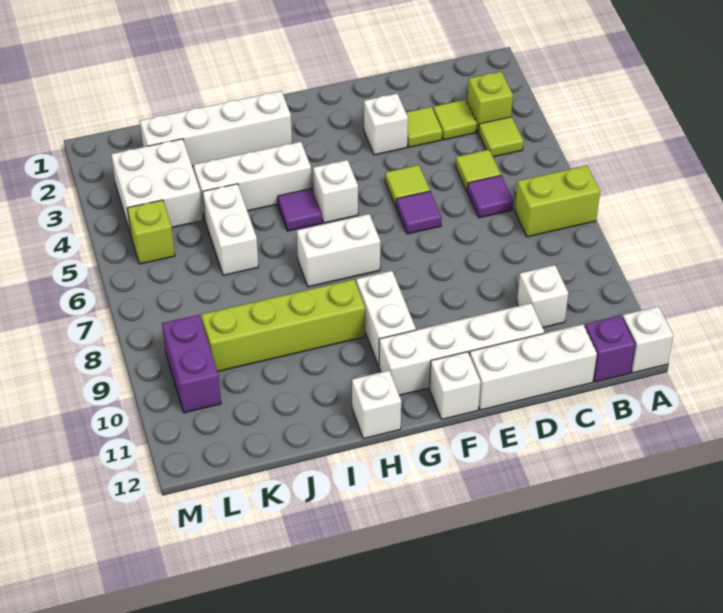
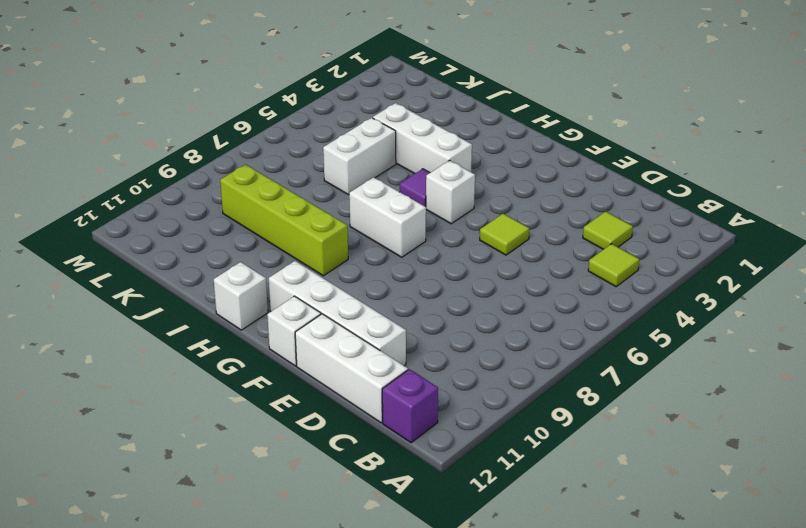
none -> lime 1x2 brick [515,166,600,237]
none -> white 1x1 brick [623,306,673,373]
none -> lime 1x1 brick [467,71,513,132]

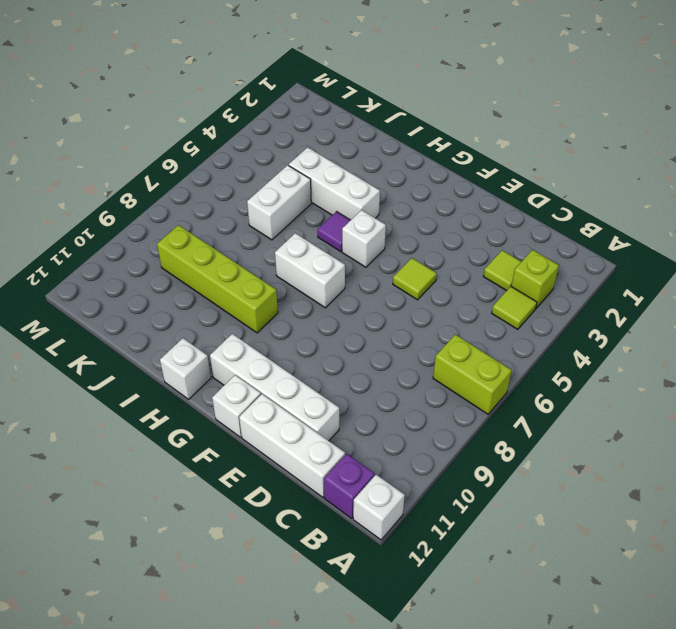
none -> lime 1x1 tile [456,150,501,191]
none -> purple 1x1 tile [467,176,513,218]
none -> white 1x1 brick [517,265,568,328]

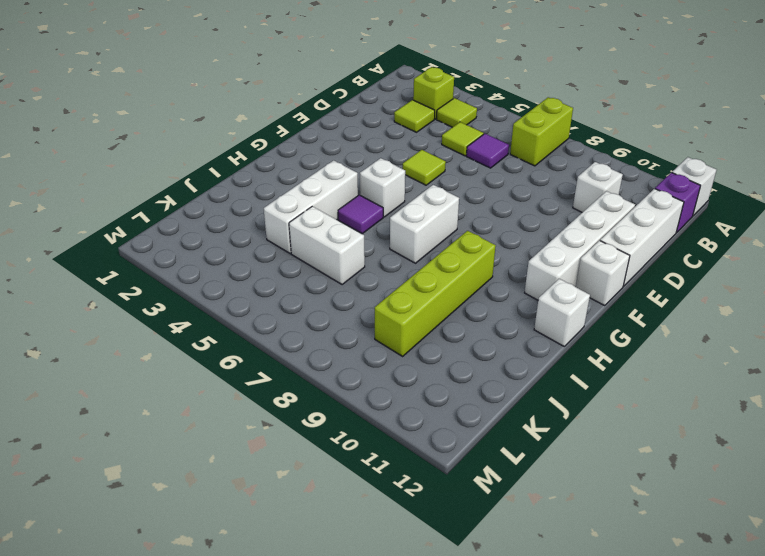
none -> lime 1x1 tile [406,107,442,147]
none -> white 1x1 brick [364,94,408,155]
none -> purple 1x1 tile [396,191,442,234]

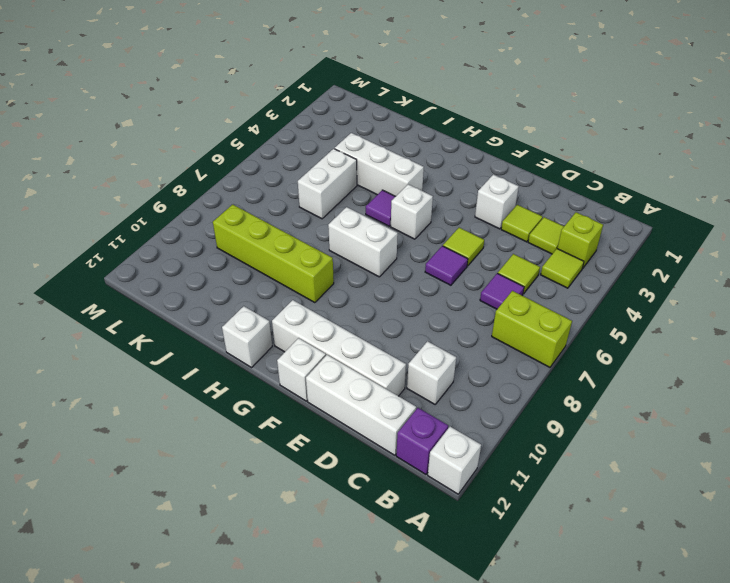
none -> white 1x2 brick [356,271,416,366]
none -> white 1x4 brick [140,91,292,167]
none -> white 2x2 brick [111,139,203,234]

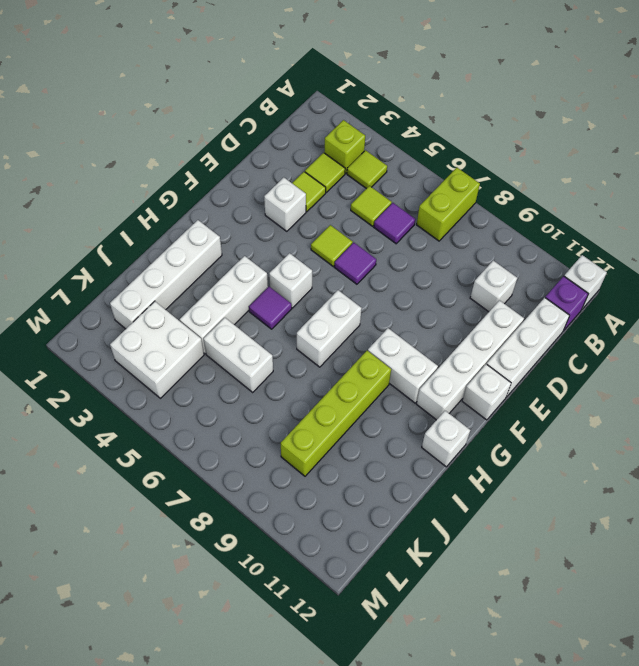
none -> lime 1x1 brick [127,200,175,264]
none -> purple 1x2 brick [162,315,221,413]

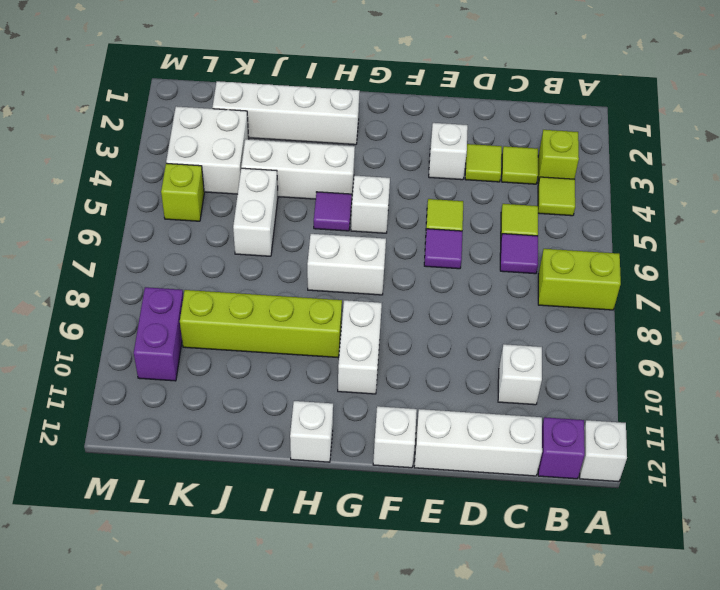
none -> white 1x4 brick [379,303,545,395]

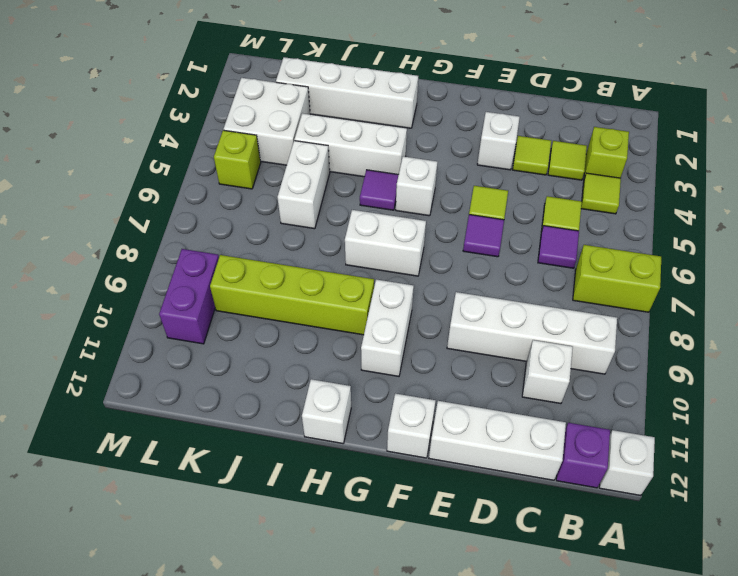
white 1x4 brick [447,292,617,374] -> white 1x4 brick moved to [379,303,545,395]

